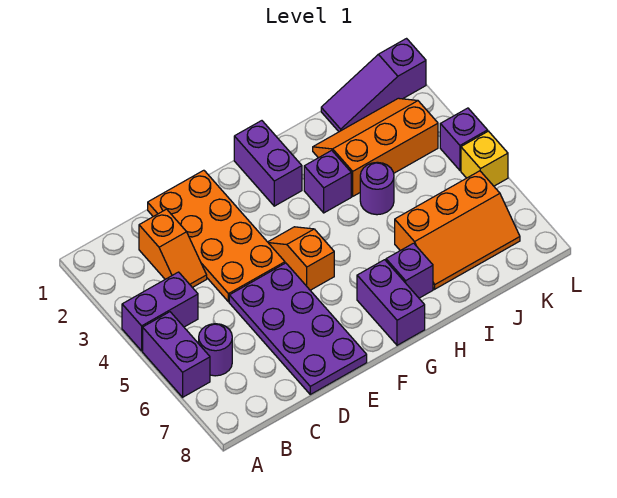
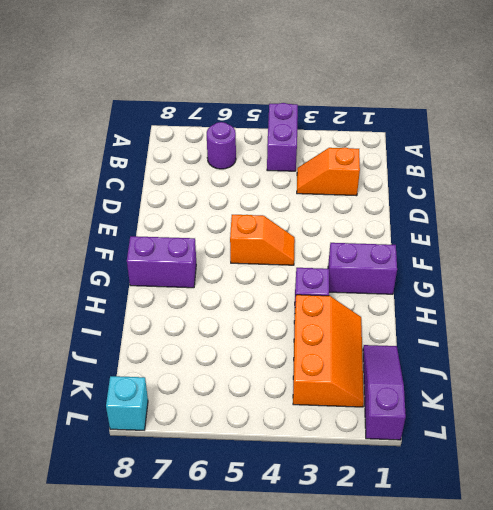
cyan 1x1 brick [106,376,148,430] -> none
none -> purple 1x2 brick [143,312,210,397]
none -> orange 2x4 plate [148,170,285,302]
none -> purple 2x4 plate [229,263,367,394]

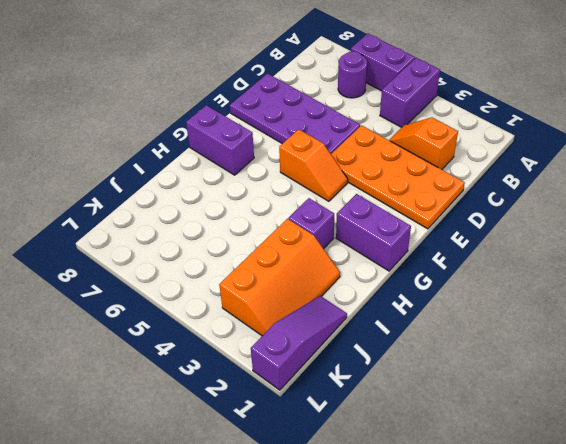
none -> purple 1x1 brick [386,243,433,298]
none -> purple 1x1 round brick [360,162,394,215]
none -> orange 2x3 slope [395,171,520,289]

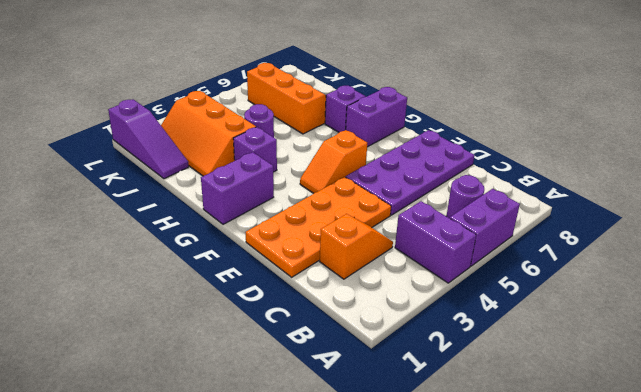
none -> purple 1x1 brick [440,108,488,170]
none -> yellow 1x1 brick [461,131,508,186]

